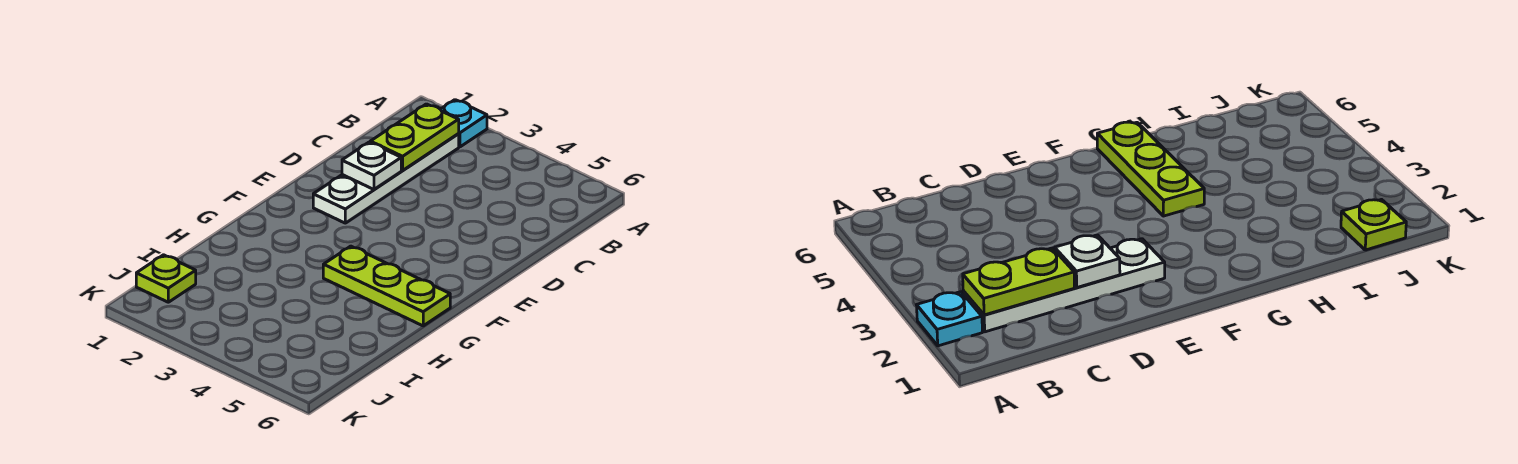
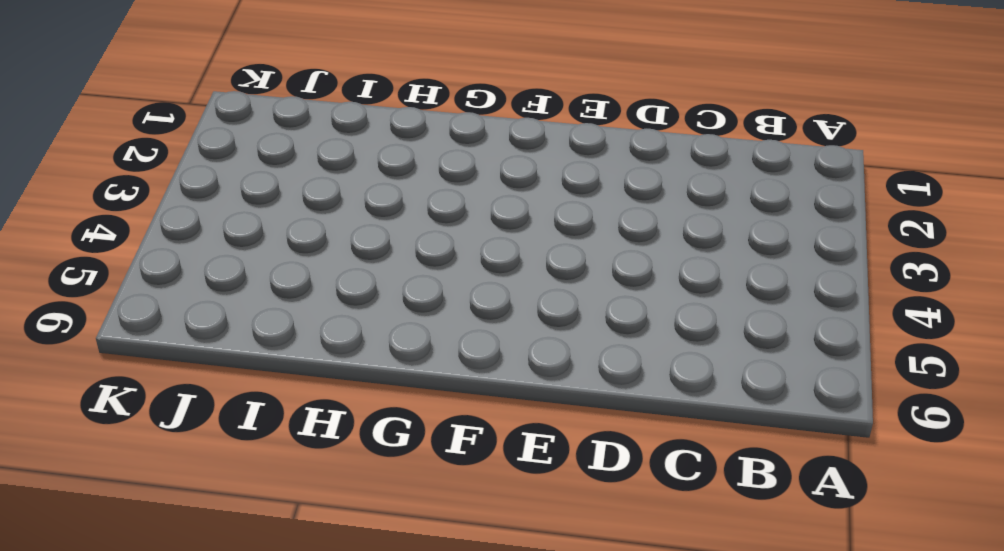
none -> cyan 1x1 plate [441,100,487,147]
none -> white 1x4 plate [313,134,459,223]

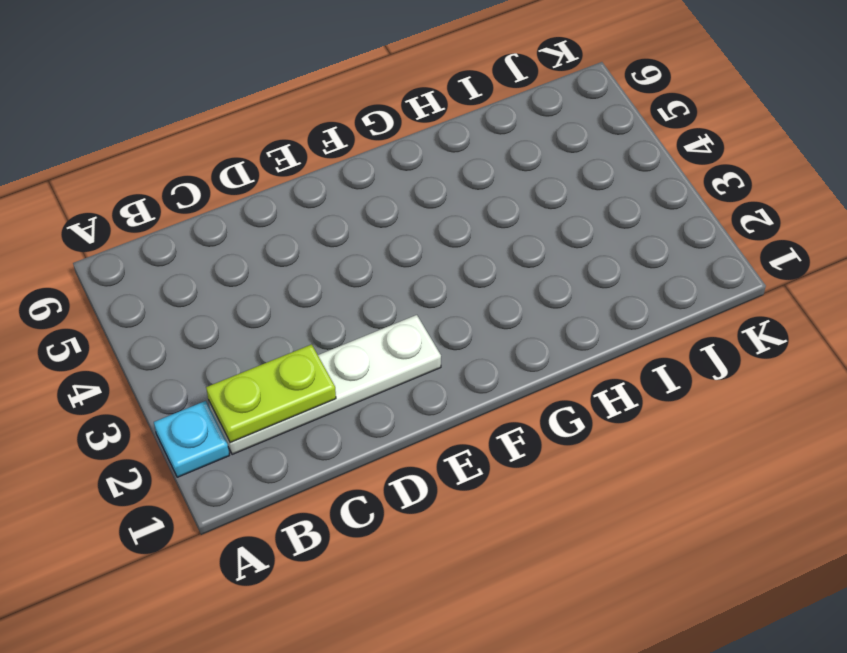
none -> lime 1x3 plate [323,246,450,326]
none -> lime 1x1 plate [136,255,196,302]

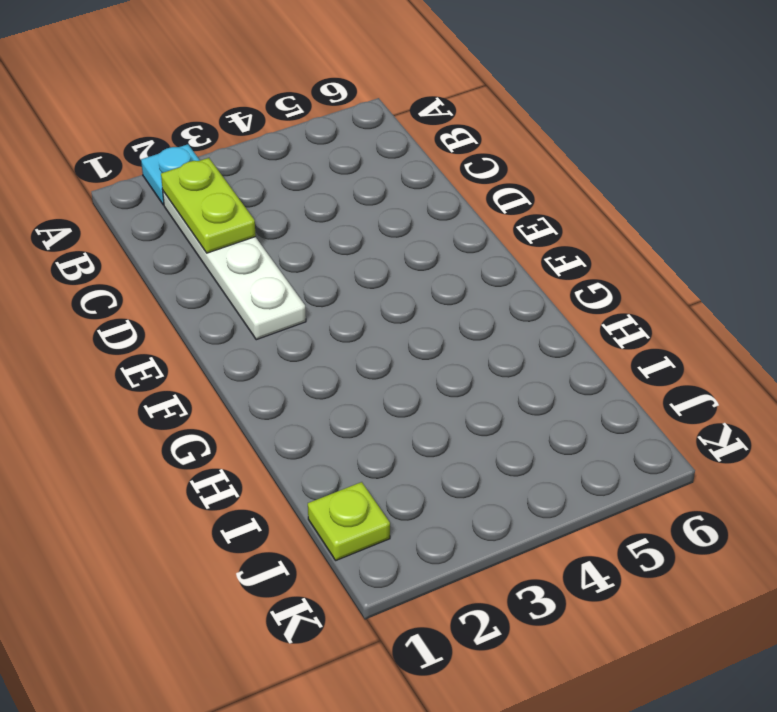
none -> lime 1x3 plate [323,246,450,326]
none -> white 1x1 plate [342,142,401,189]

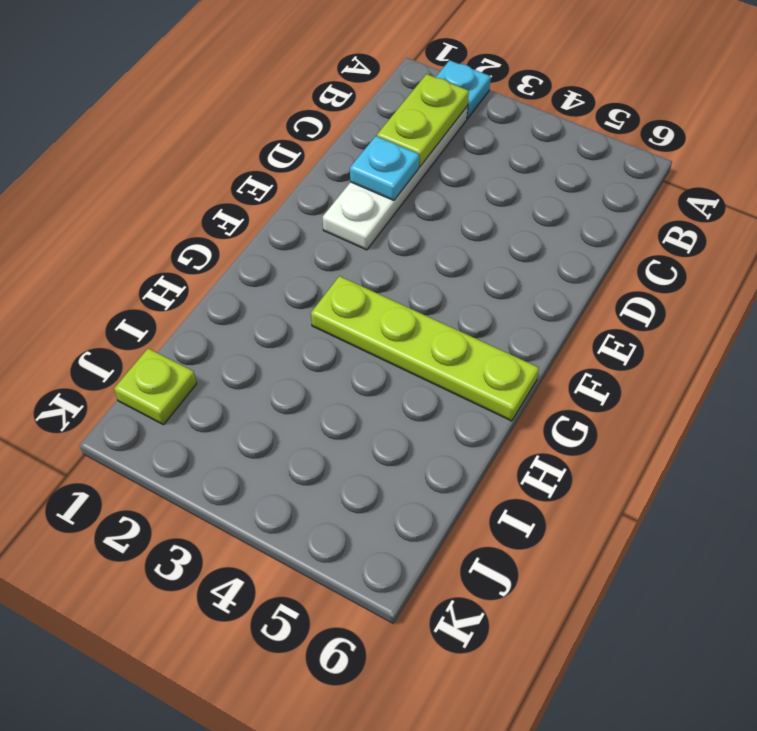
cyan 1x1 plate [350,136,419,200] -> white 1x1 plate [342,142,401,189]
lime 1x4 plate [311,276,539,421] -> lime 1x3 plate [323,246,450,326]

